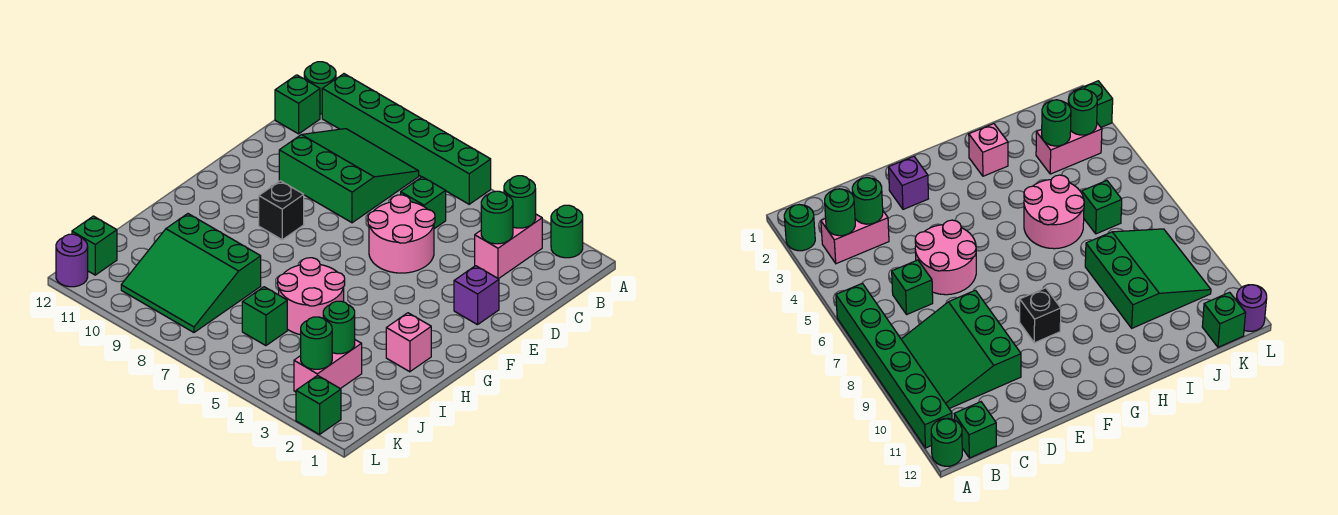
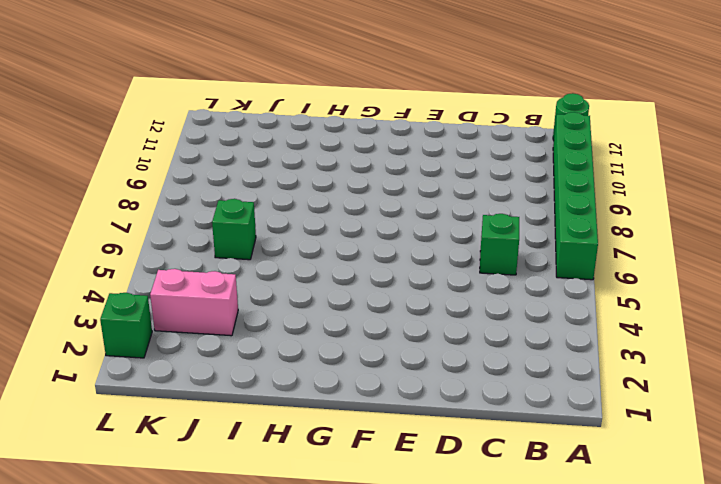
none -> green 1x1 round brick [551,205,583,258]
none -> pink 1x2 brick [475,214,542,279]
none -> green 3x3 slope [279,129,419,223]

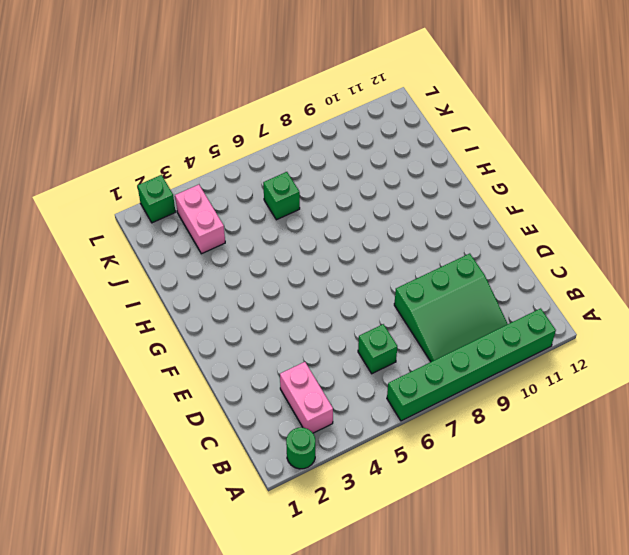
none -> green 1x1 round brick [304,62,336,114]
none -> green 1x1 brick [275,75,320,134]
none -> pink 2x2 round brick [368,195,435,273]

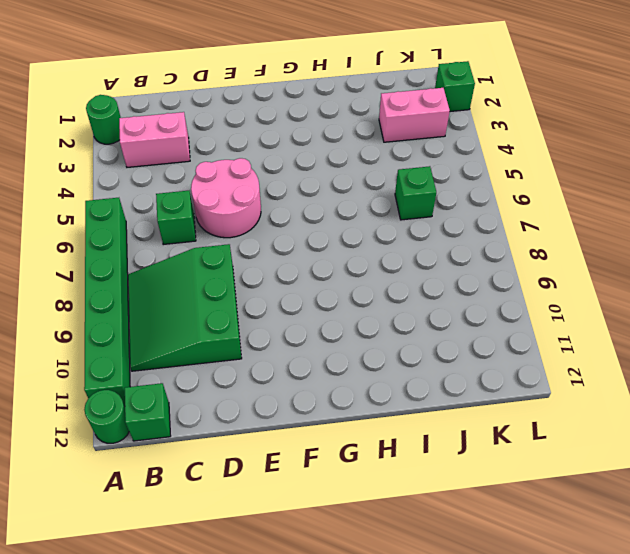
none -> purple 1x1 brick [454,266,499,325]
none -> black 1x1 brick [259,181,304,240]
none -> pink 1x1 brick [386,313,431,372]

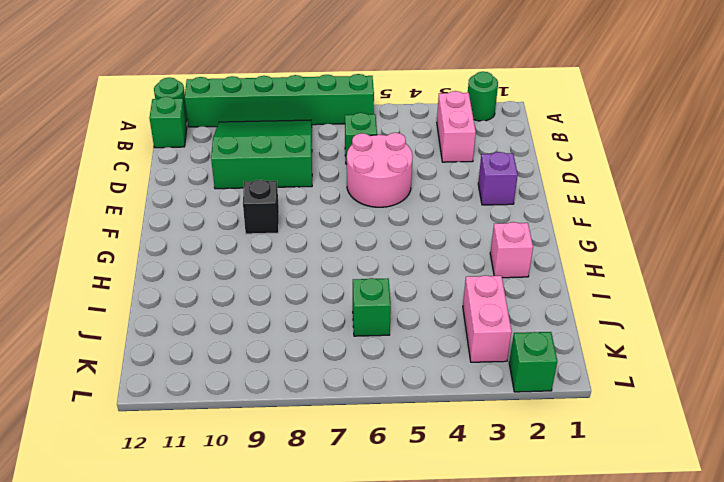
none -> pink 2x2 round brick [278,258,345,335]
none -> green 3x3 slope [121,214,261,332]
none -> green 1x1 brick [72,216,117,275]

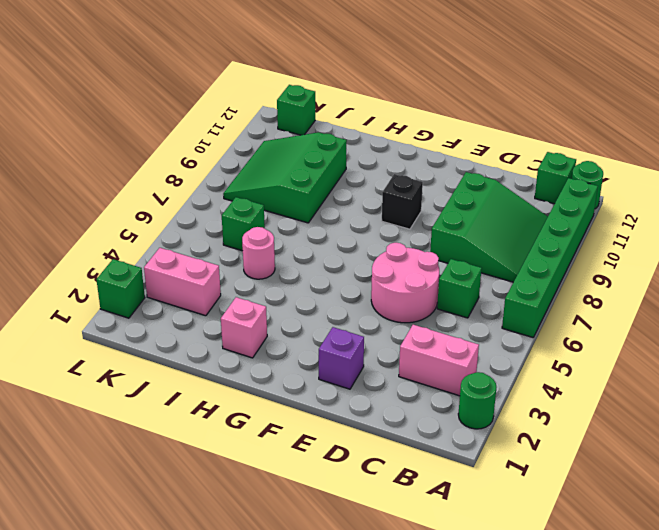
pink 1x1 round brick [242,227,275,279] -> pink 2x2 round brick [278,258,345,335]
none -> purple 1x1 round brick [56,234,88,287]
none -> green 1x1 round brick [504,176,536,228]
none -> green 1x1 round brick [481,191,513,244]

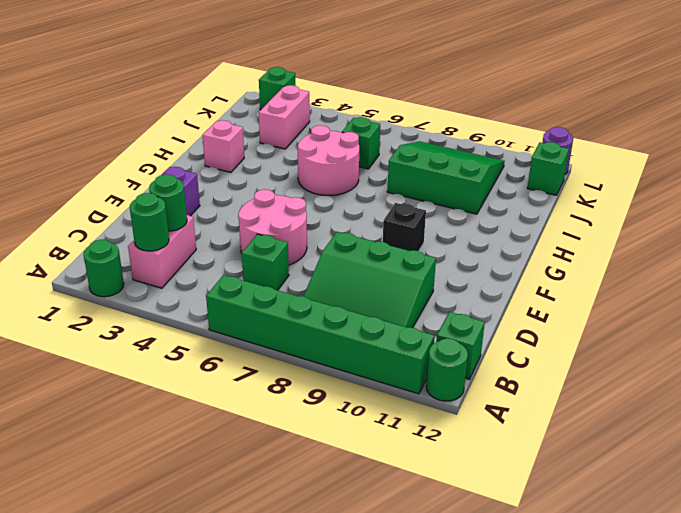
none -> green 1x1 round brick [323,301,355,354]
none -> green 1x1 round brick [301,317,332,369]

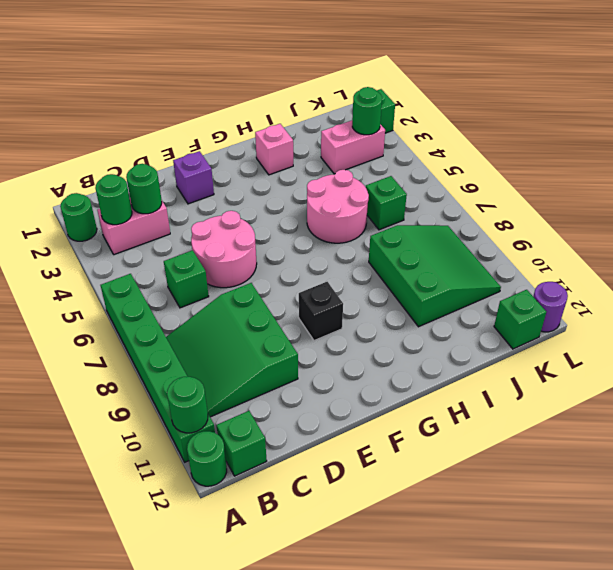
green 1x1 round brick [167,377,208,433] -> green 1x1 round brick moved to [323,301,355,354]

